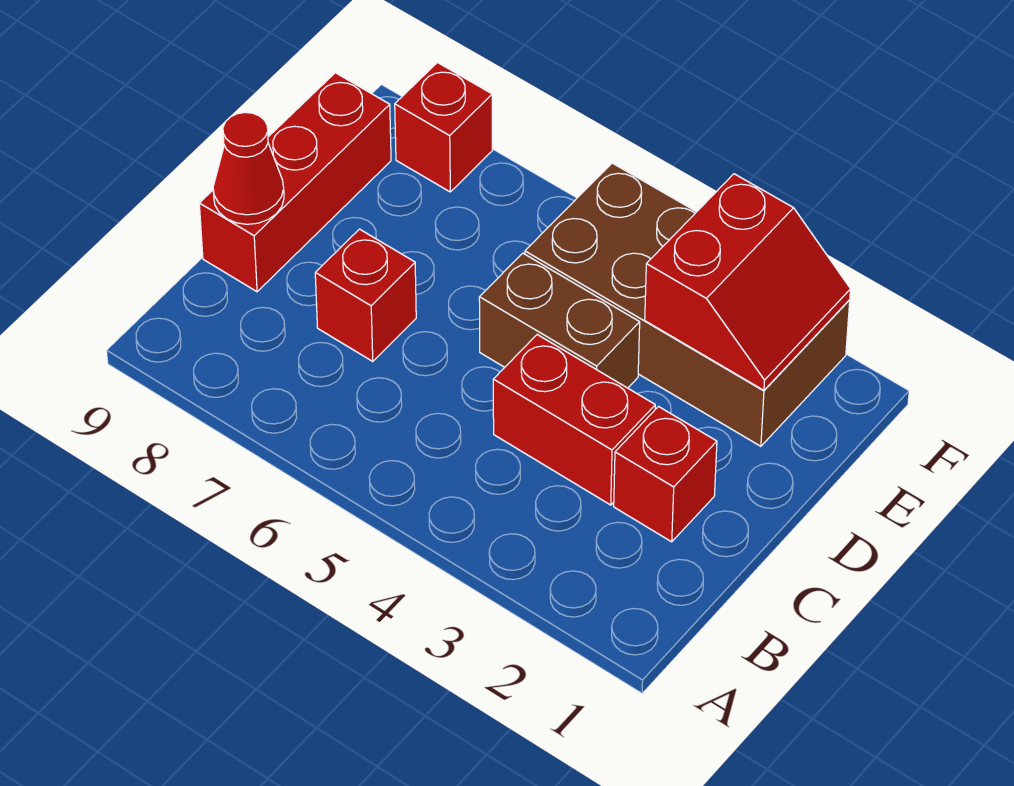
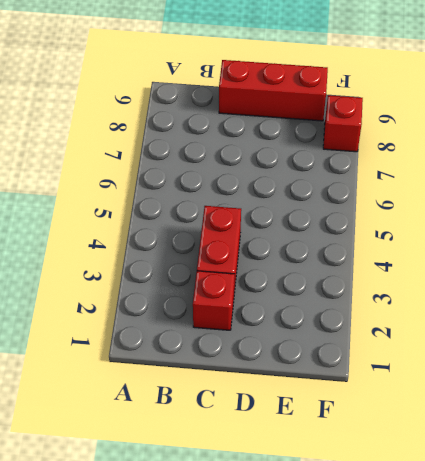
none -> red 1x1 brick [315,229,416,361]
none -> brown 1x2 brick [479,253,640,388]

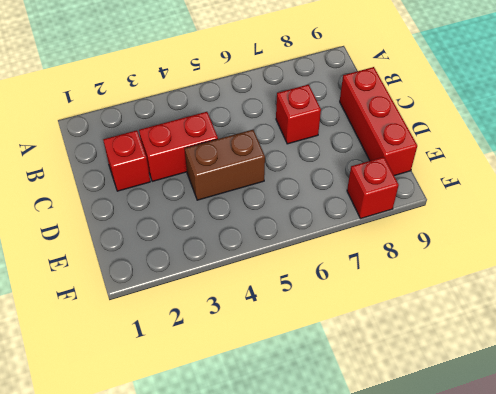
none -> brown 2x4 brick [525,163,850,446]
none -> red 1x1 cone [213,113,284,224]

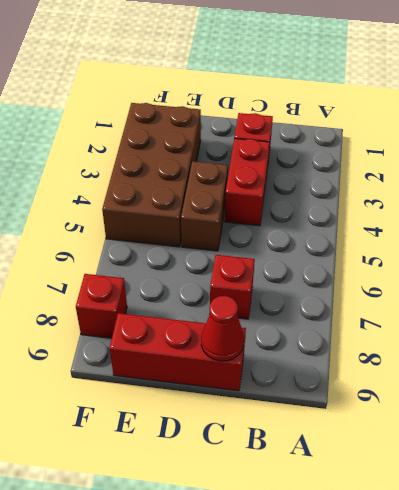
none -> red 2x2 slope [645,174,851,390]

